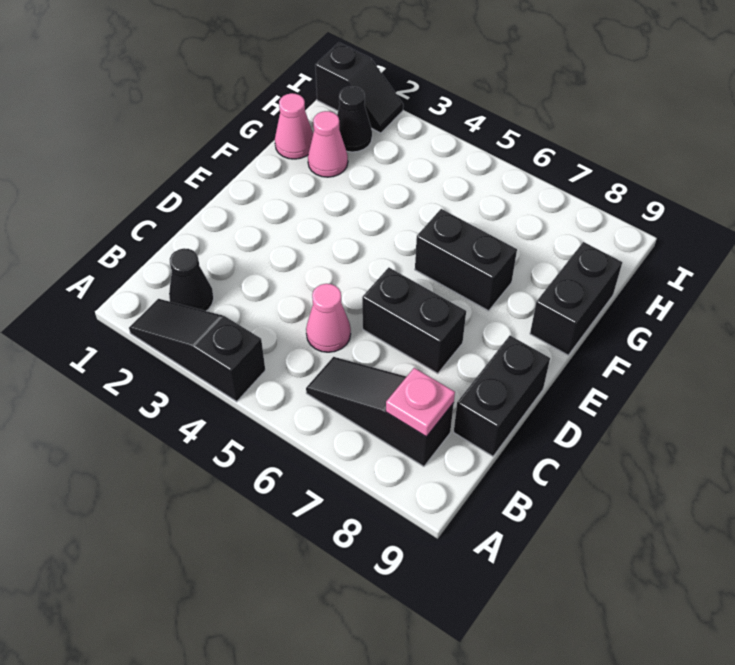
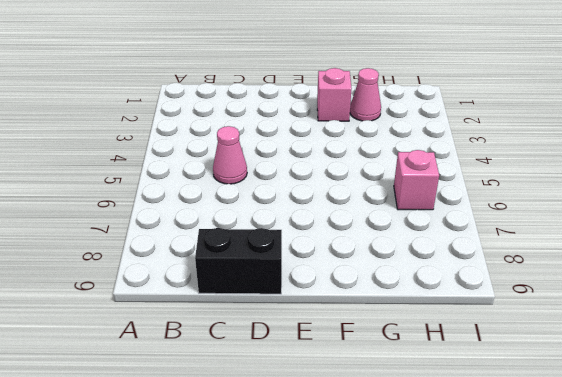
pink 1x1 brick [317,68,352,121] -> none
pink 1x1 brick [394,150,439,210] -> none
none -> black 1x3 slope [129,299,265,402]
none -> black 1x1 cone [169,248,214,311]
none -> black 1x3 slope [306,357,454,466]

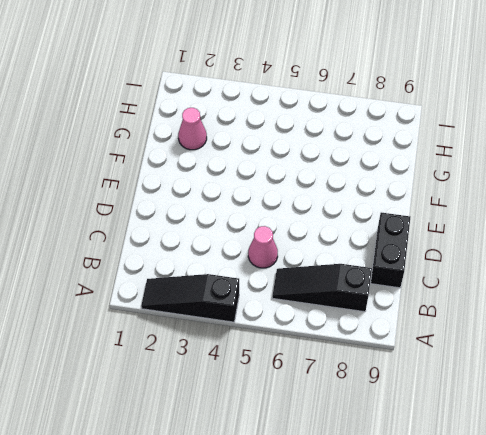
none -> black 1x1 cone [169,248,214,311]
none -> black 1x2 brick [362,268,466,374]
none -> black 1x2 brick [415,209,517,311]

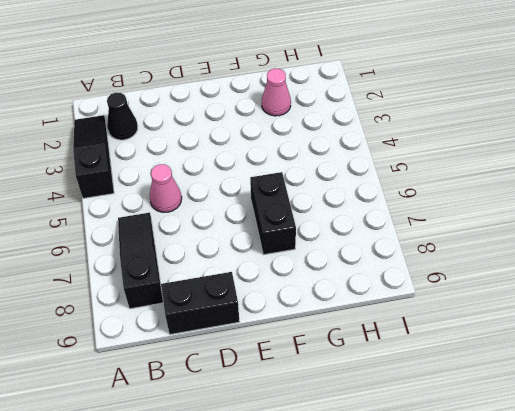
none -> black 1x2 brick [362,268,466,374]
none -> black 1x2 brick [530,242,622,355]
none -> pink 1x1 cone [275,93,313,159]

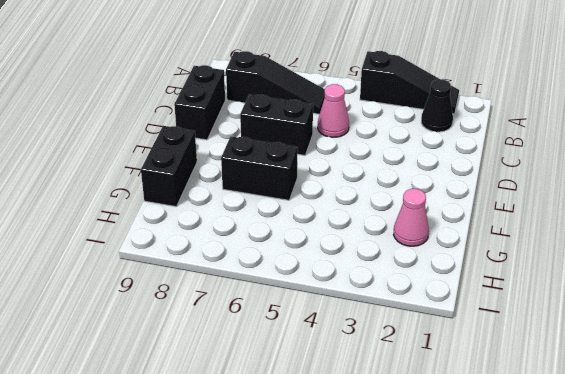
none -> pink 1x1 cone [275,93,313,159]
none -> black 1x1 cone [337,87,372,152]
none -> black 1x2 slope [315,43,403,133]

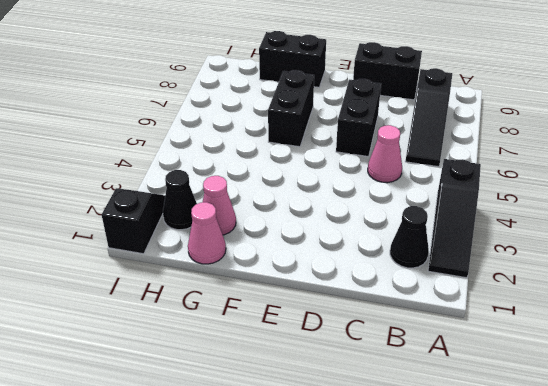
none -> pink 1x1 plate [386,368,455,437]

